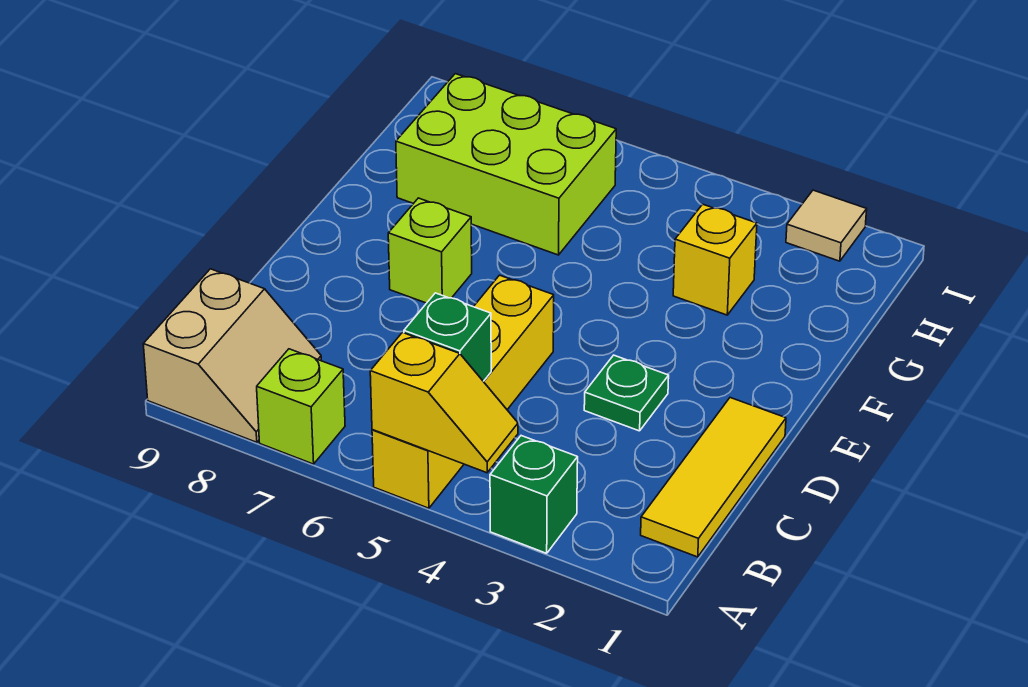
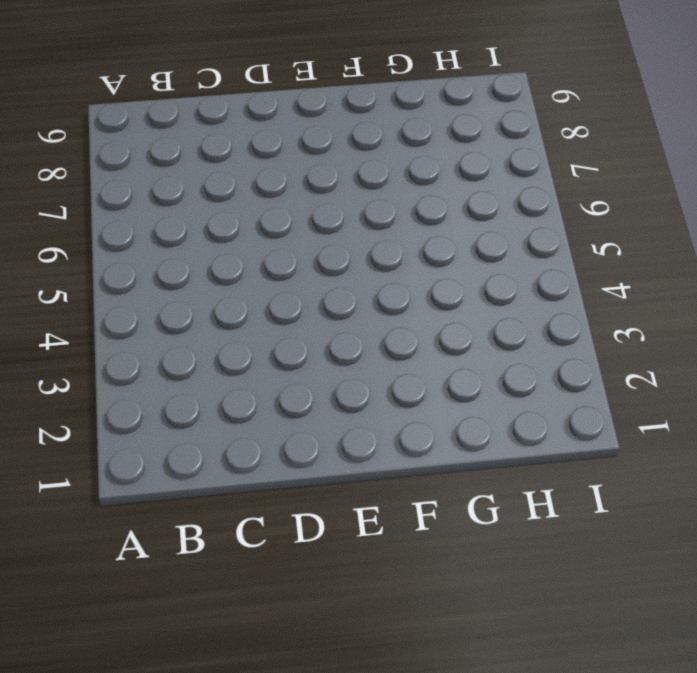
none -> green 1x1 brick [490,436,578,553]
none -> yellow 1x4 brick [372,275,554,508]
none -> lime 1x1 brick [257,349,345,464]

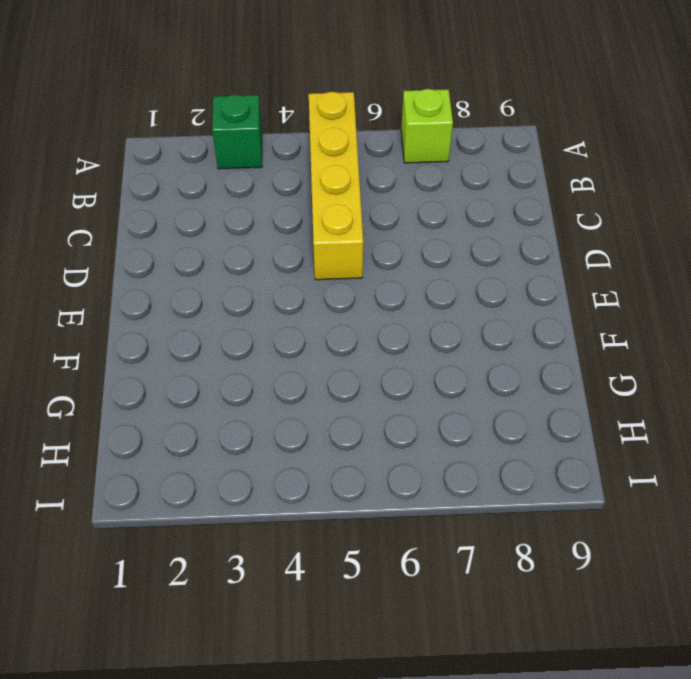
none -> tan 2x2 slope [143,269,321,442]
none -> yellow 1x3 tile [641,398,786,557]
none -> green 1x1 plate [584,355,669,431]

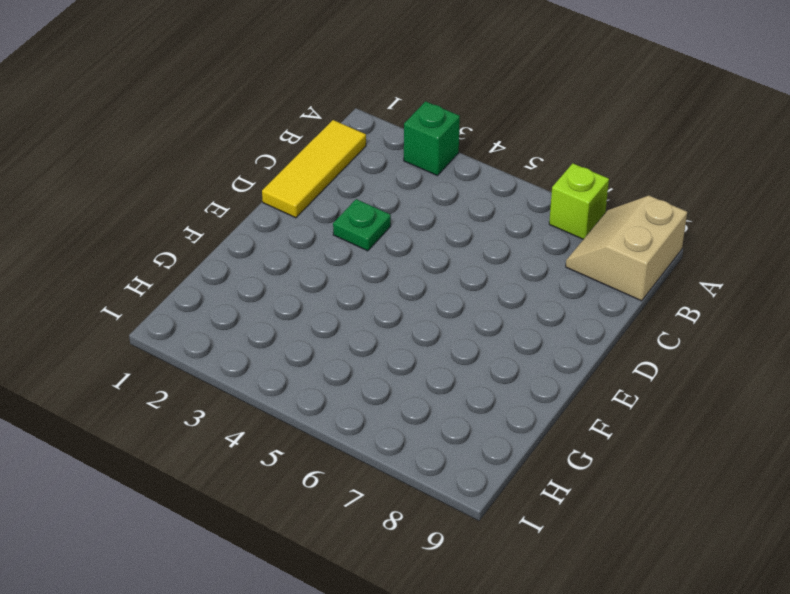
none -> yellow 1x4 brick [372,275,554,508]
none -> lime 1x1 brick [388,198,472,303]
none -> yellow 1x1 brick [673,204,757,315]

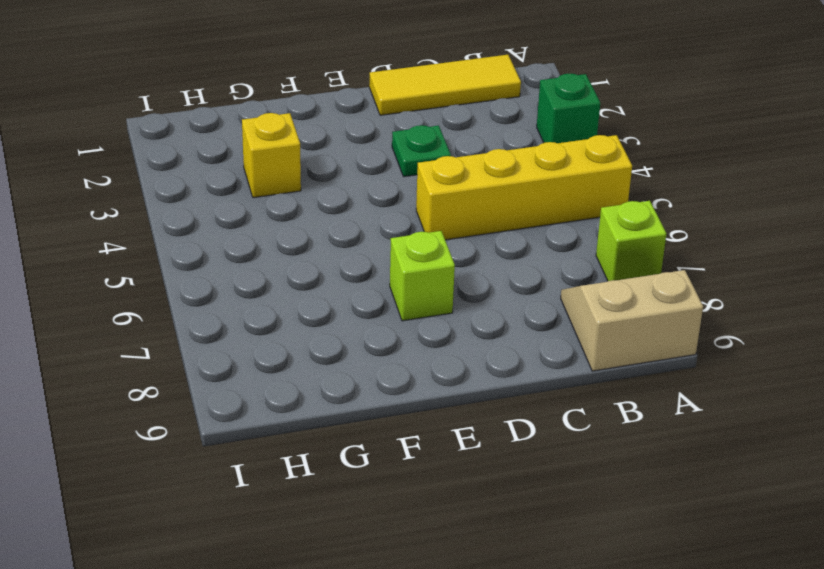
none -> lime 2x3 brick [396,74,616,255]
none -> tan 1x1 tile [786,190,867,261]
none -> yellow 1x2 slope [370,333,518,473]

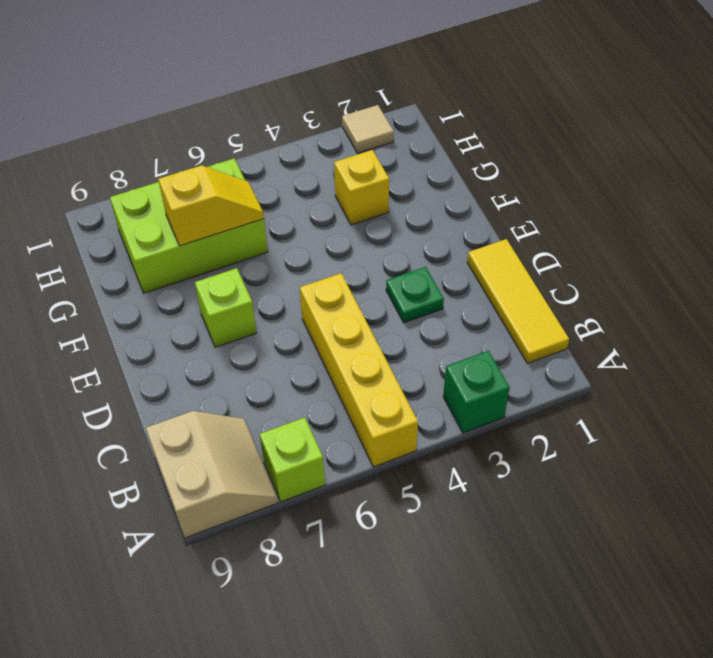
yellow 1x2 slope [158,165,264,246] -> yellow 1x2 slope moved to [370,333,518,473]
none -> green 1x1 brick [404,293,491,381]

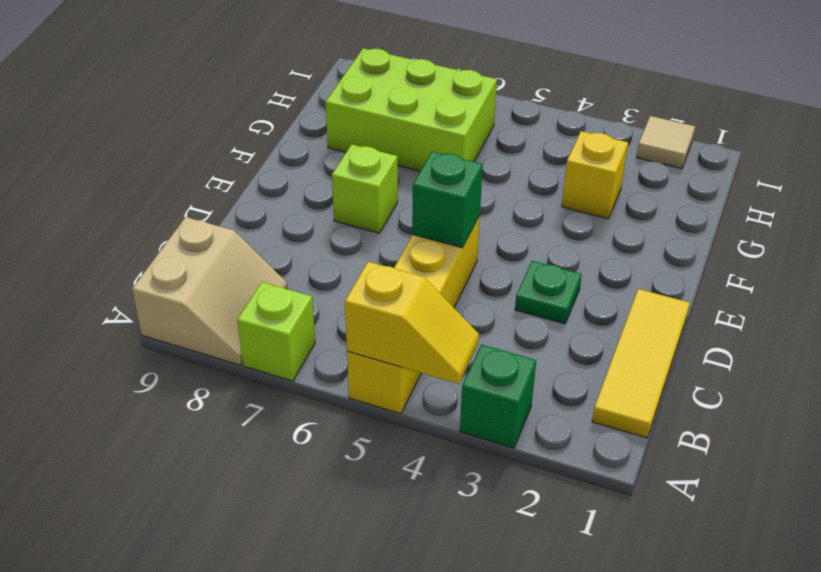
green 1x1 brick [412,151,483,248] -> green 1x1 brick moved to [404,293,491,381]

